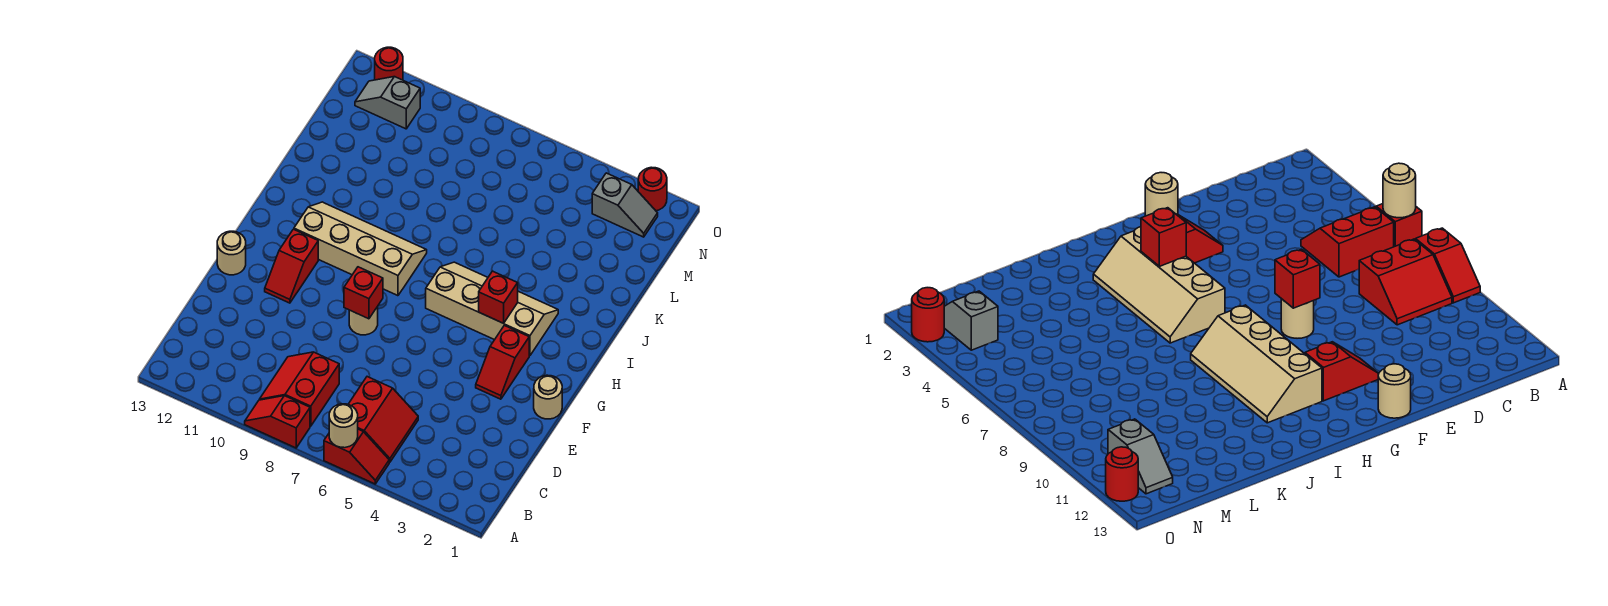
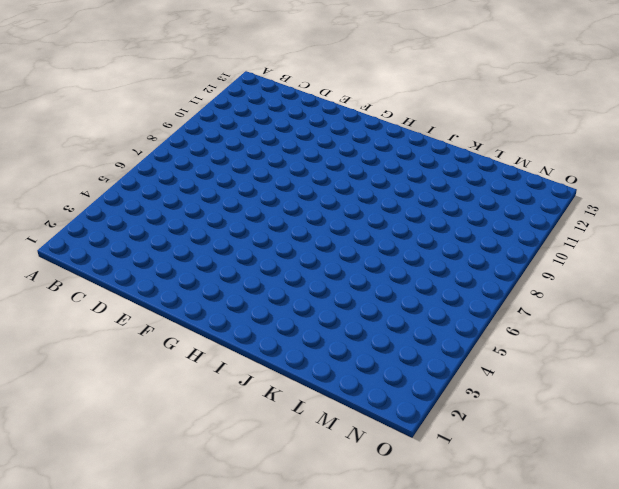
none -> red 1x2 slope [324,429,389,484]
none -> red 1x2 slope [245,396,310,448]
none -> red 2x2 slope [348,377,418,462]

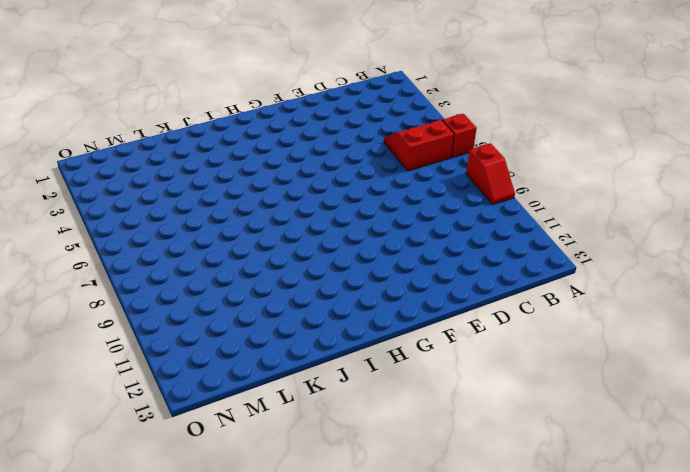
none -> red 2x2 slope [259,352,339,426]
none -> tan 1x1 round brick [534,375,562,419]
none -> red 1x2 slope [476,325,529,399]

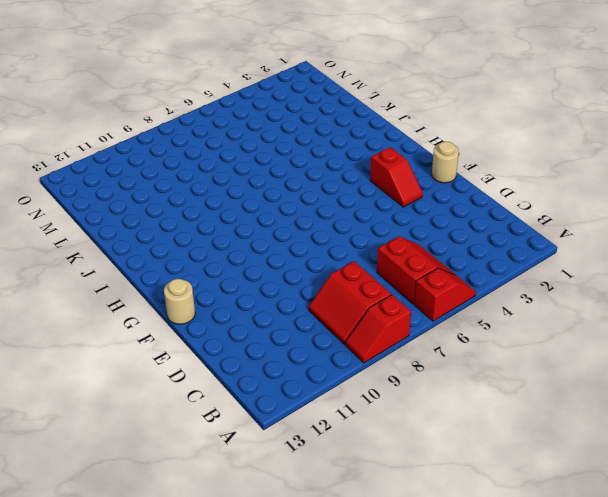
none -> tan 1x1 round brick [349,307,378,335]
none -> red 1x2 slope [265,229,318,303]
none -> tan 2x4 slope [426,262,558,356]

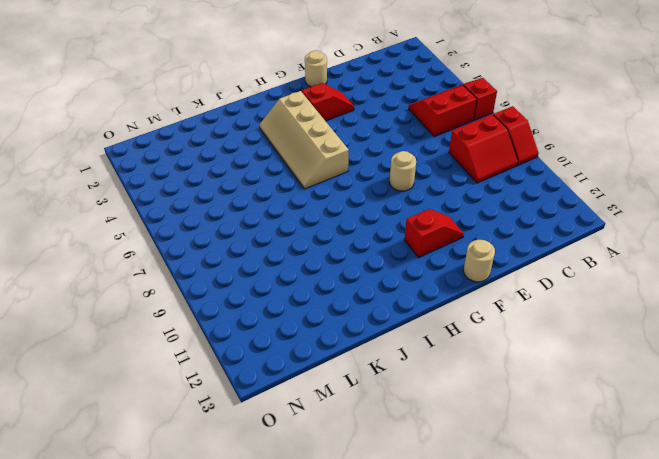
none -> tan 2x4 slope [294,202,427,296]
none -> grey 1x2 slope [592,173,658,237]
none -> grey 1x2 slope [355,77,420,129]

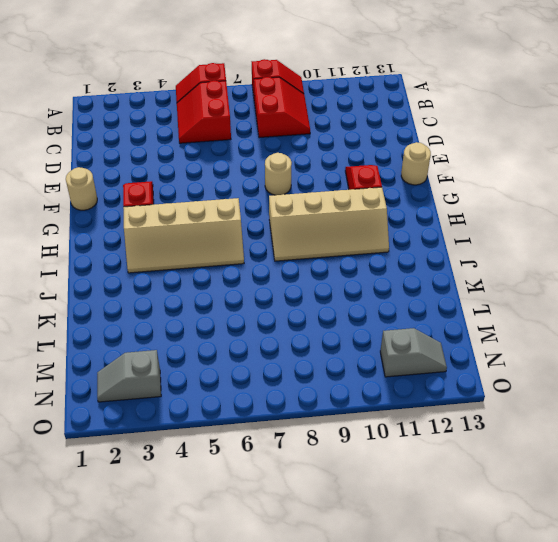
none -> red 1x1 round brick [638,167,667,211]
none -> red 1x1 round brick [375,47,403,80]
none -> tan 1x1 round brick [329,404,358,448]

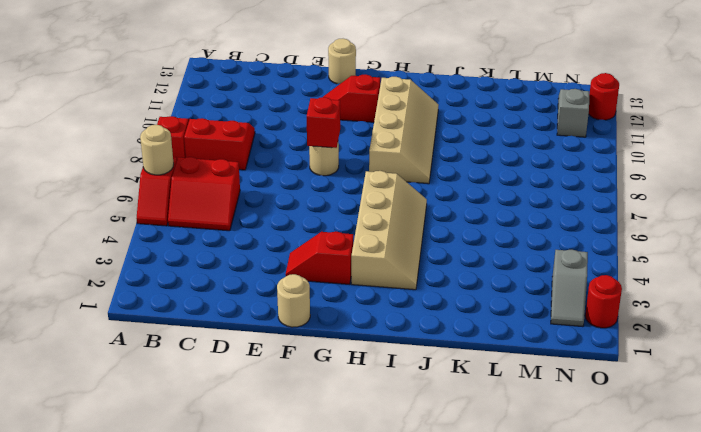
none -> red 1x1 brick [479,271,518,323]

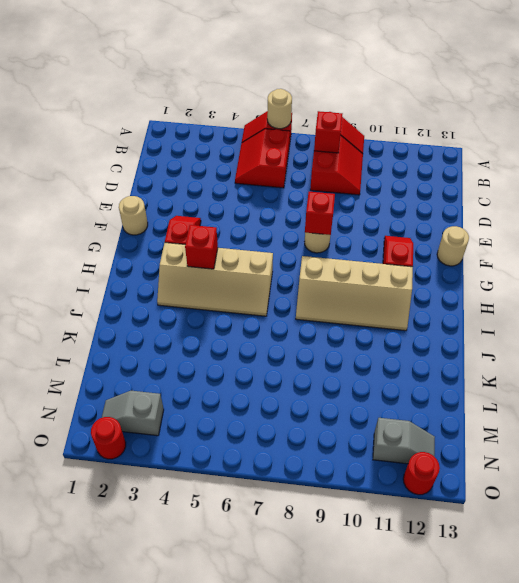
red 1x1 brick [314,111,342,153] -> none

